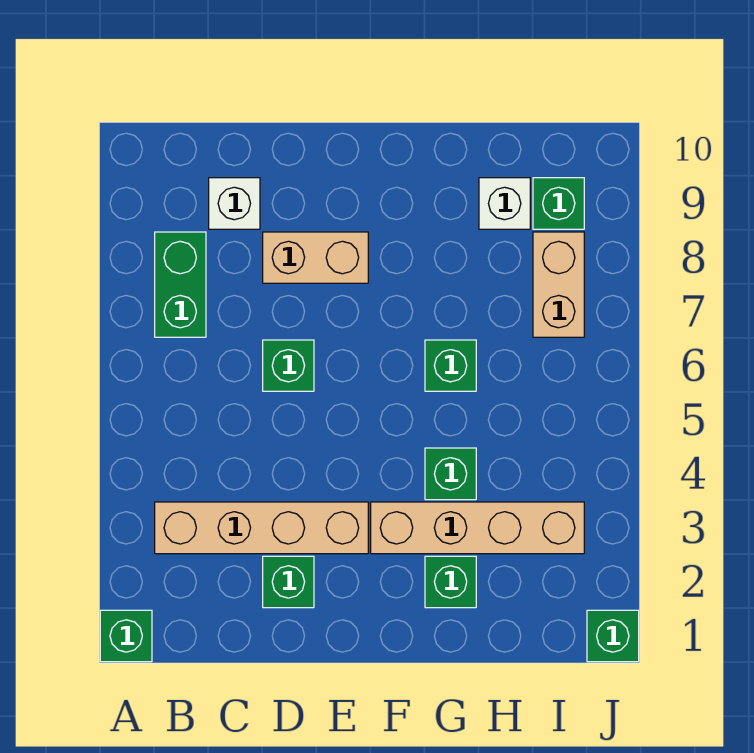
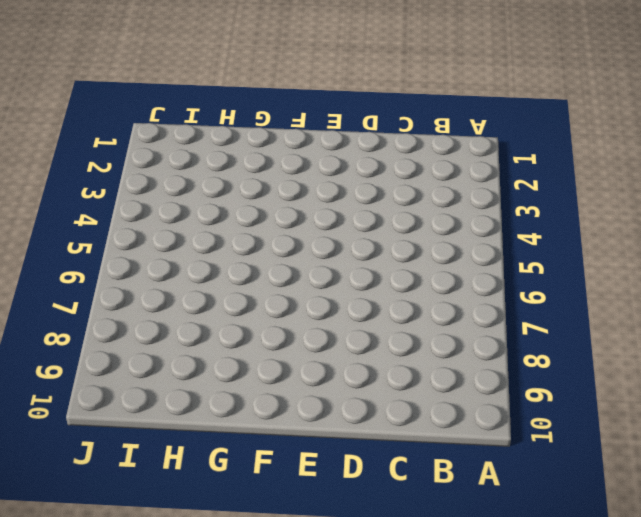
none -> green 1x1 brick [100,610,152,662]
none -> tan 1x4 brick [155,502,368,554]
none -> green 1x2 brick [155,232,206,337]

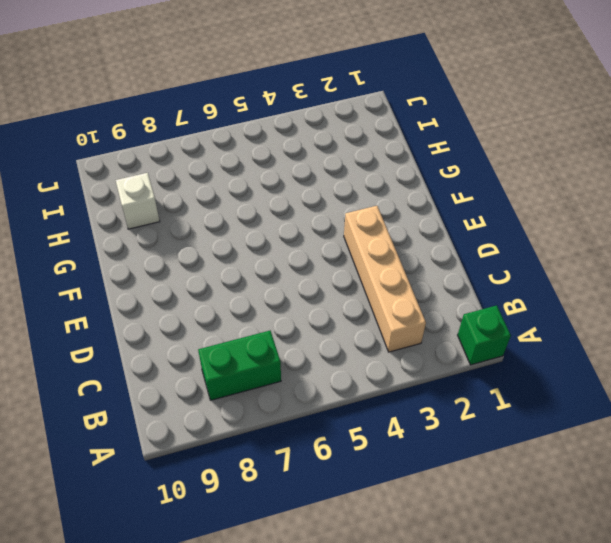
none -> white 1x1 brick [209,178,260,229]
none -> green 1x1 brick [263,556,314,608]
none -> green 1x1 brick [263,340,314,391]

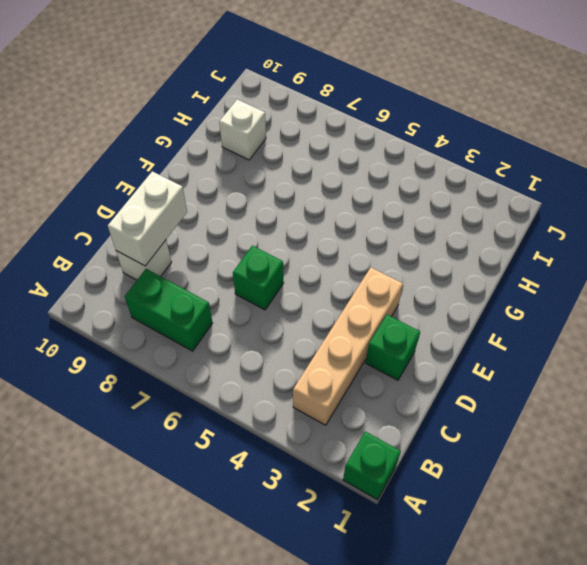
white 1x2 brick [108,171,187,266] -> none
none -> tan 1x2 brick [263,232,368,283]
none -> tan 1x4 brick [371,502,584,554]
none -> green 1x1 brick [425,556,476,608]

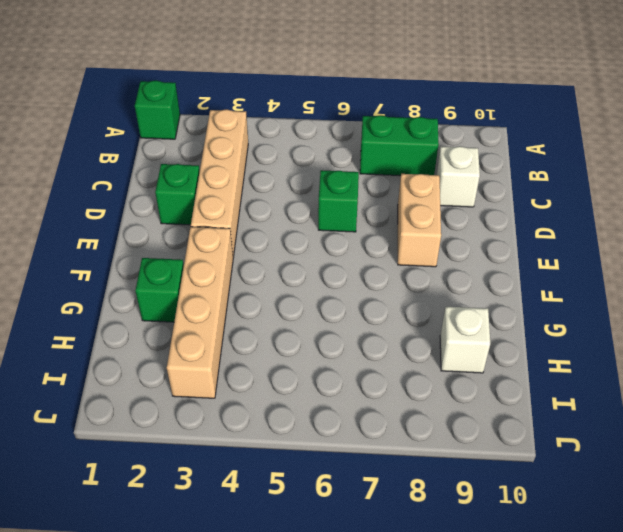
none -> green 1x1 brick [425,448,476,500]
none -> green 1x1 brick [425,340,476,391]
none -> tan 1x2 brick [533,232,584,337]

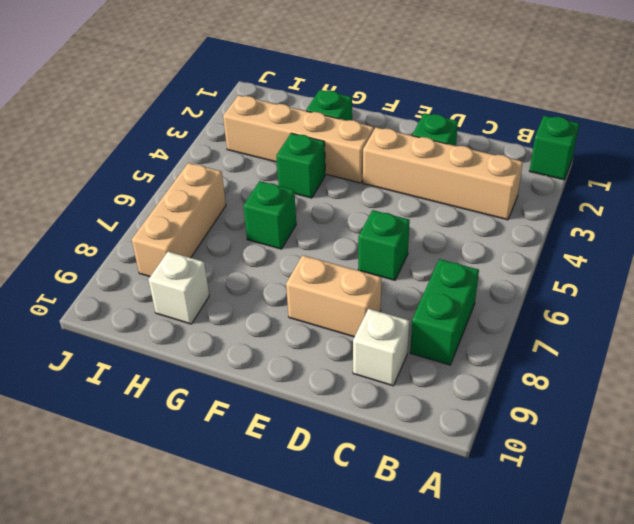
tan 1x3 brick [132,163,226,277] -> tan 1x2 brick [533,232,584,337]
none -> green 1x1 brick [533,178,584,229]
none -> green 1x1 brick [587,610,639,662]

